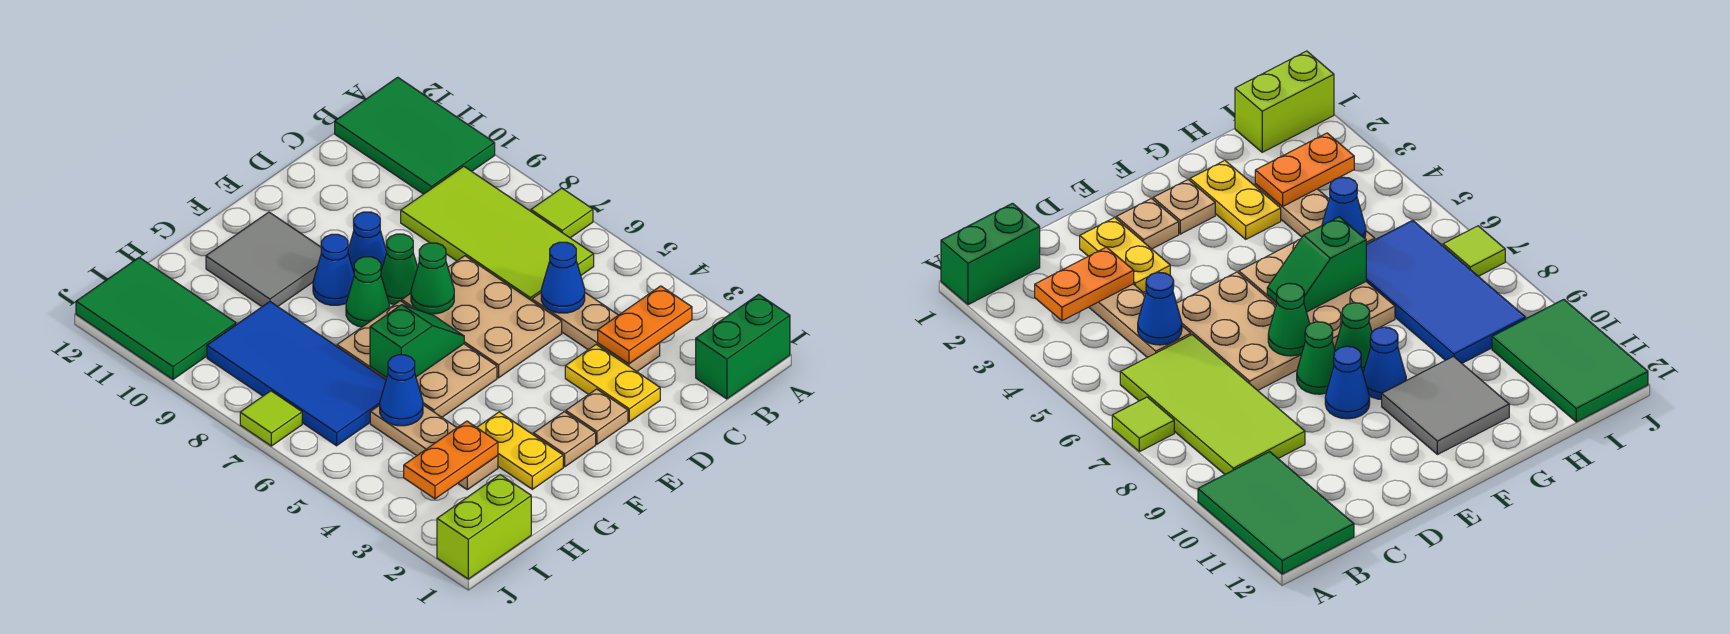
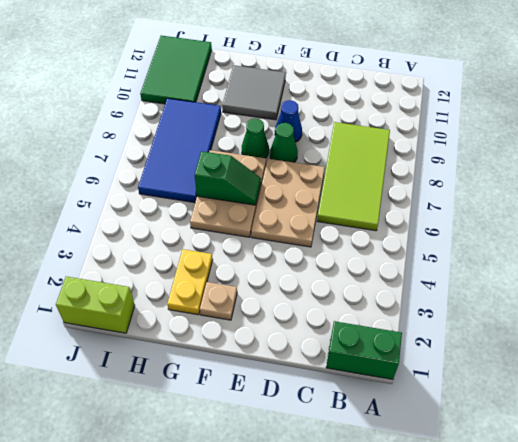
none -> lime 1x1 tile [531,188,593,238]
none -> green 2x3 tile [335,77,495,194]
none -> tan 1x3 plate [532,293,660,372]

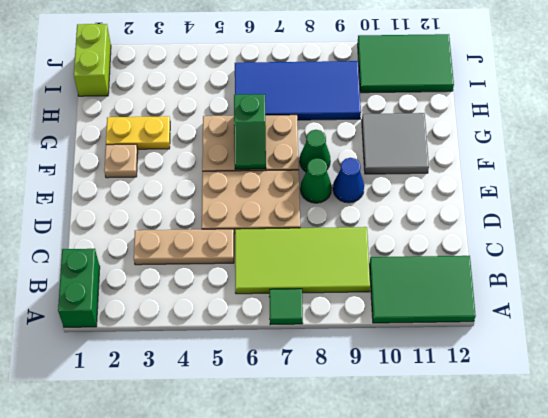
green 1x1 tile [269,289,303,325] -> lime 1x1 tile [531,188,593,238]
none -> yellow 1x2 plate [565,345,660,422]
none -> tan 1x1 plate [566,389,628,444]
none -> blue 1x1 cone [313,234,354,305]

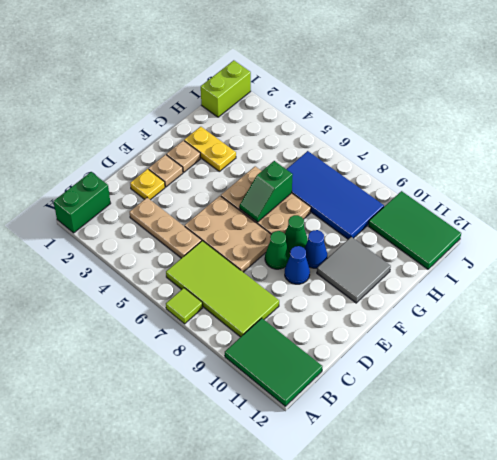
yellow 1x1 plate [130,169,165,200] -> yellow 1x2 plate [565,345,660,422]
none -> tan 1x3 plate [370,405,498,490]
none -> lime 1x1 tile [240,391,302,446]
none -> orange 1x2 plate [598,286,692,364]

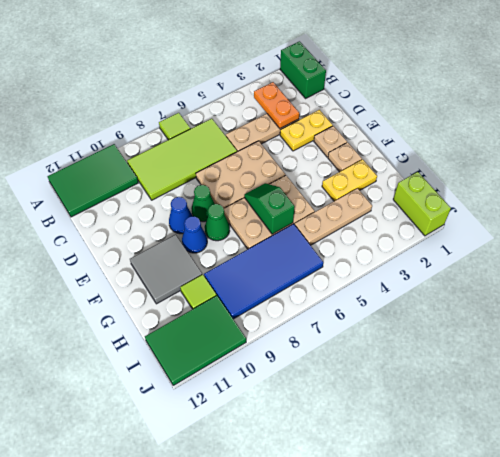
lime 1x1 tile [180,274,217,309] -> lime 1x1 tile moved to [240,391,302,446]
none -> blue 1x1 cone [541,242,585,313]
none -> green 1x1 cone [411,243,454,314]
none -> orange 1x2 plate [404,421,498,499]

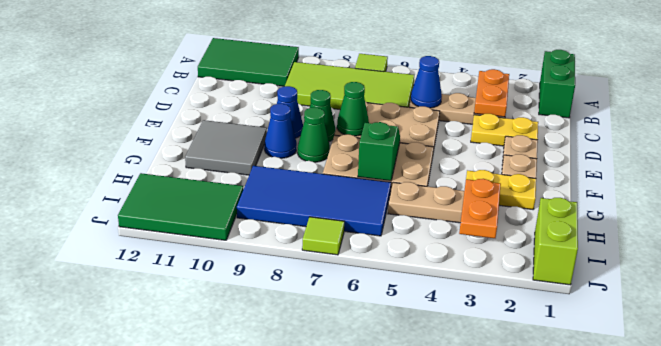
none -> blue 1x1 cone [380,355,423,426]

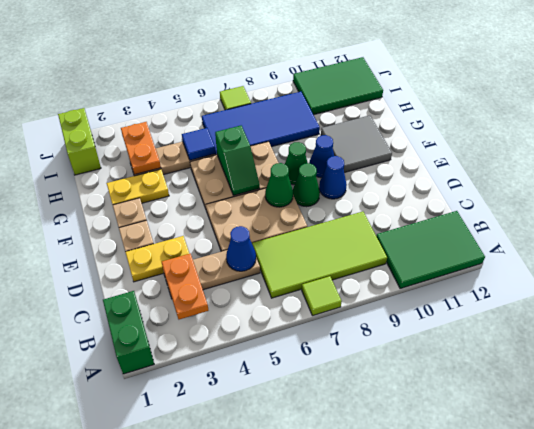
blue 1x1 tile [182,128,215,160] -> blue 1x1 cone [380,355,423,426]

